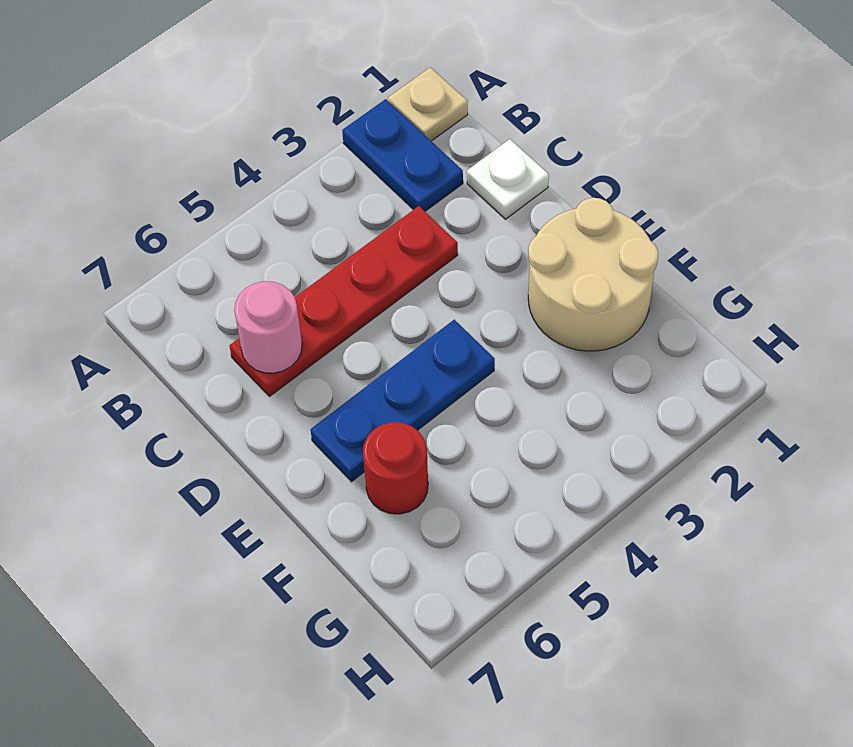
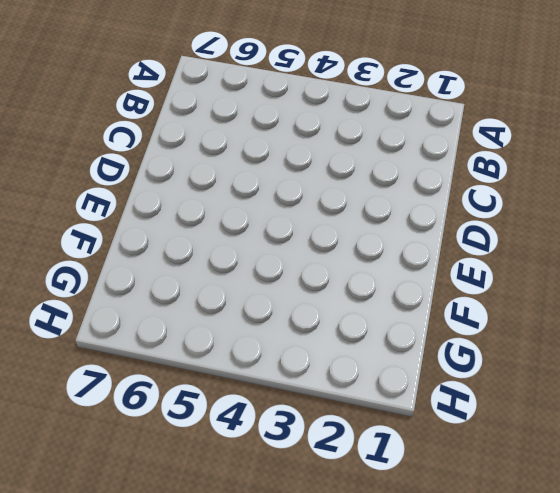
none -> tan 1x1 plate [388,67,468,141]
none -> blue 1x2 plate [342,99,463,211]

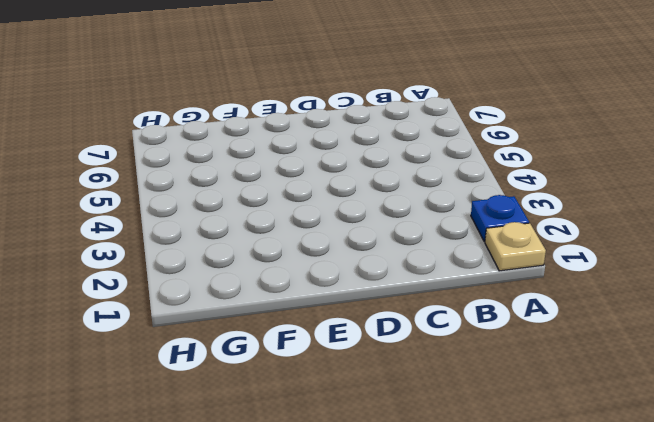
blue 1x1 plate [471,195,529,242] -> blue 1x2 plate [342,99,463,211]
none -> white 1x1 plate [467,139,549,219]
none -> red 1x4 plate [229,206,458,397]

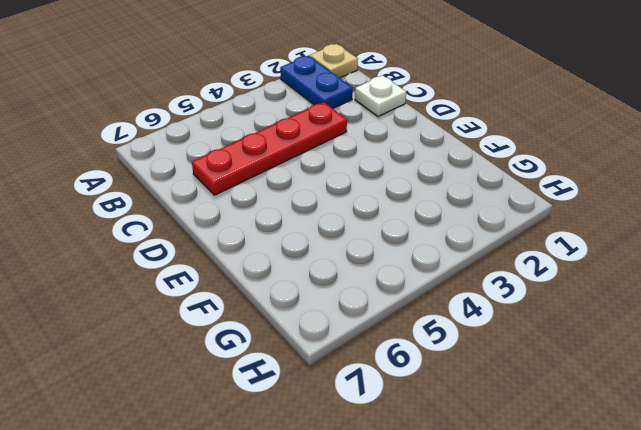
none -> tan 2x2 round brick [528,198,658,351]
none -> blue 1x3 plate [310,320,495,482]

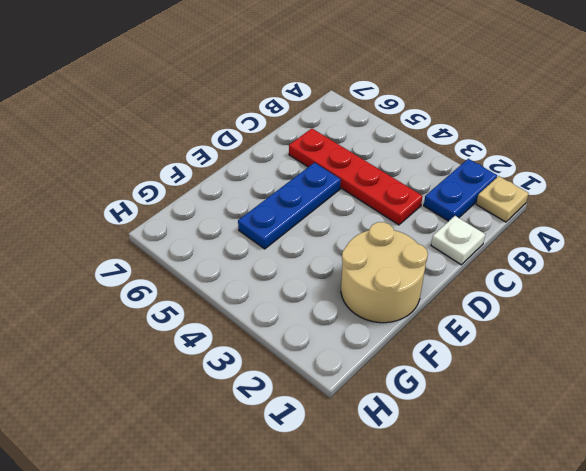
blue 1x3 plate [238,163,341,249] -> blue 1x3 plate turned to [310,320,495,482]
none -> red 1x1 round brick [363,422,428,514]
none -> pink 1x1 round brick [234,281,302,373]

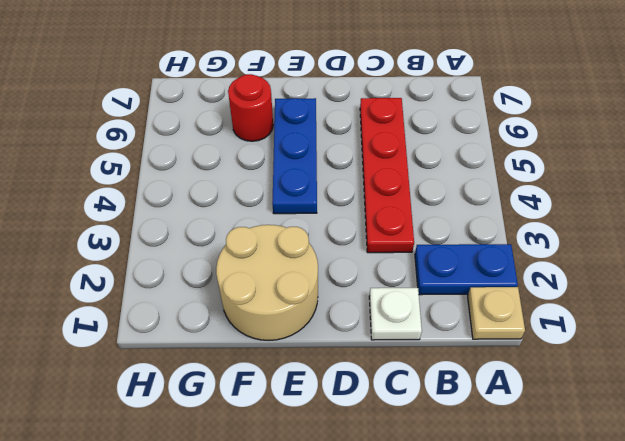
none -> pink 1x1 round brick [234,281,302,373]

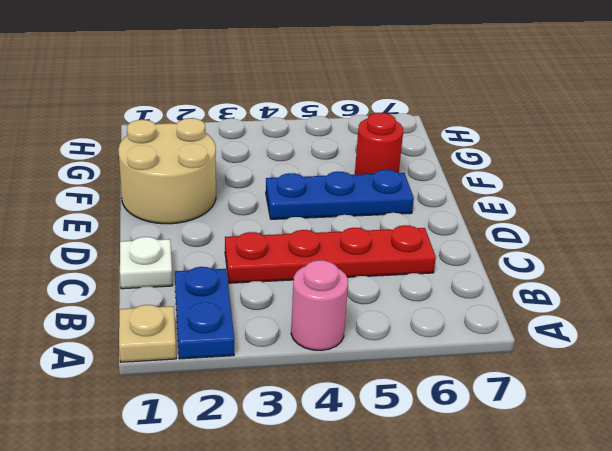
pink 1x1 round brick [291,260,348,350] -> pink 1x1 round brick moved to [234,281,302,373]

